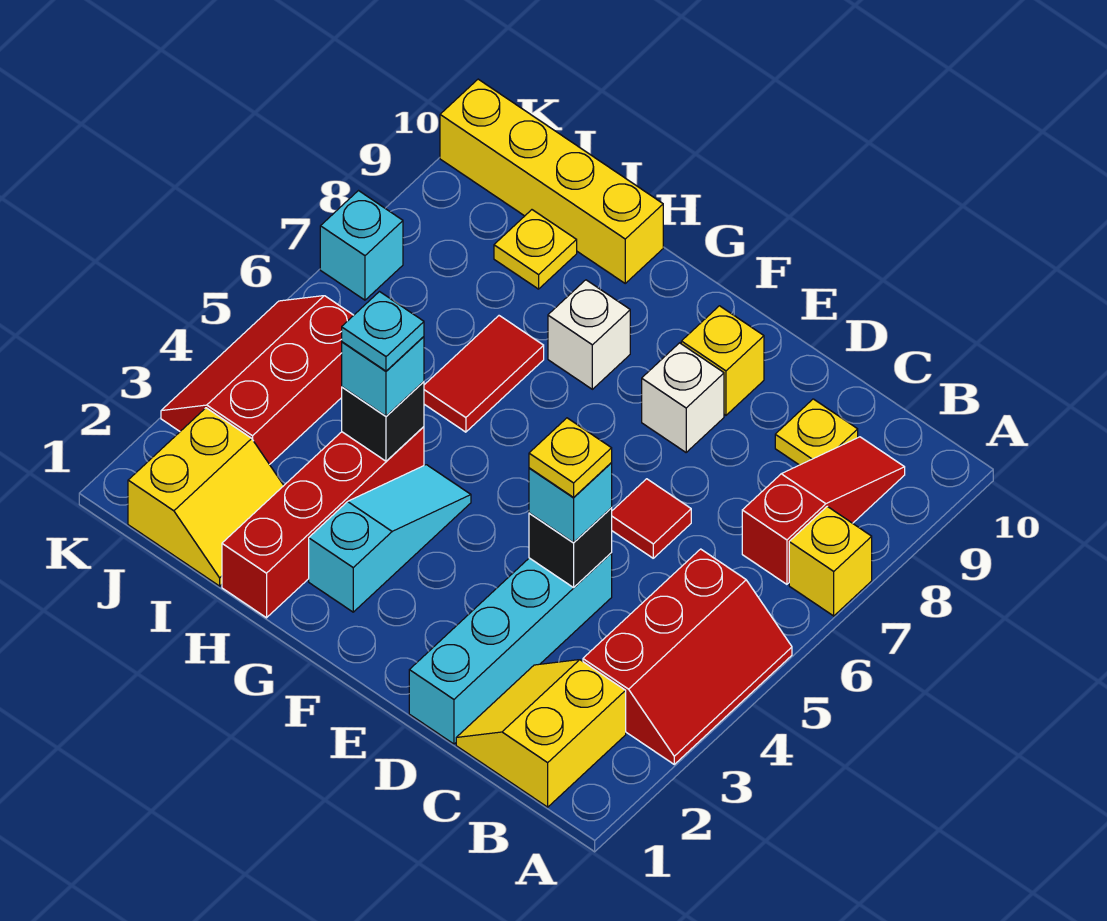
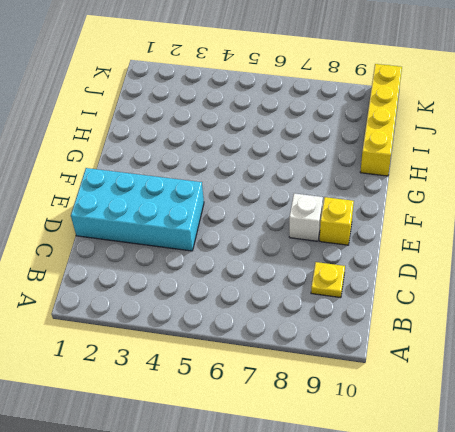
cyan 2x4 brick [71,168,204,251] -> cyan 1x4 brick [409,553,612,744]
none -> red 2x3 slope [583,549,792,764]
none -> yellow 1x1 brick [789,506,872,616]
none -> yellow 2x2 slope [456,660,626,807]

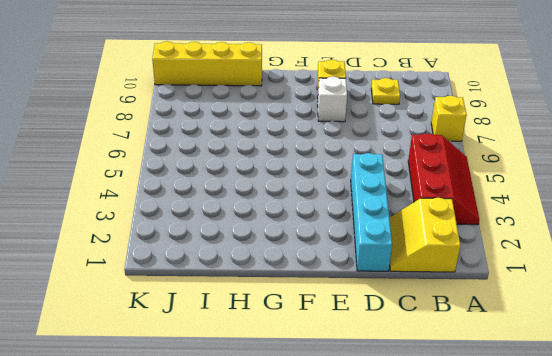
none -> red 1x3 slope [742,437,905,584]
none -> red 1x1 tile [612,479,691,558]
none -> cyan 1x3 slope [309,465,471,612]

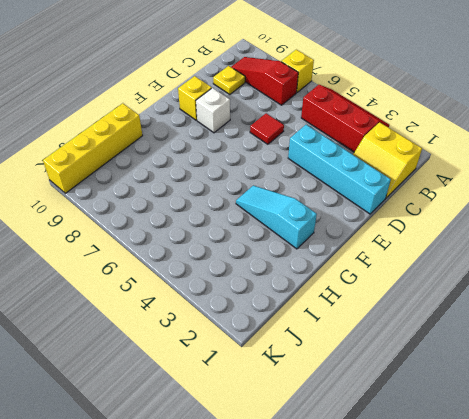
none -> white 1x1 brick [548,280,630,389]
none -> red 1x4 brick [222,427,424,618]
none -> red 1x2 tile [424,316,544,432]

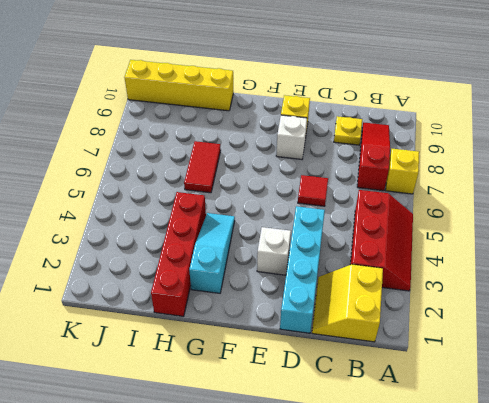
white 1x1 brick [257,227,291,275] -> white 1x1 brick moved to [548,280,630,389]
none -> yellow 2x2 slope [128,408,284,586]
none -> yellow 1x1 plate [494,210,577,289]
none -> red 2x3 slope [161,296,354,464]

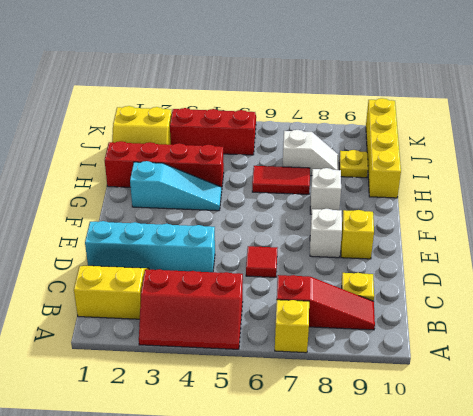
white 1x2 slope [283,130,339,176] -> none
none -> cyan 1x1 brick [320,191,403,300]
none -> black 1x1 brick [529,508,612,588]
none -> black 1x1 brick [342,382,424,461]

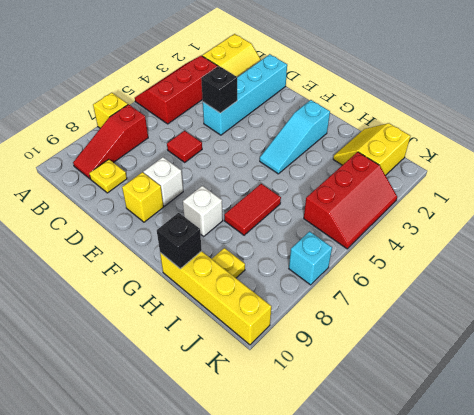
black 1x1 brick [157,213,202,269] -> black 1x1 brick moved to [342,382,424,461]
none -> red 1x4 brick [222,427,424,618]
none -> cyan 1x1 brick [529,463,612,542]
none -> cyan 1x1 brick [342,337,424,416]

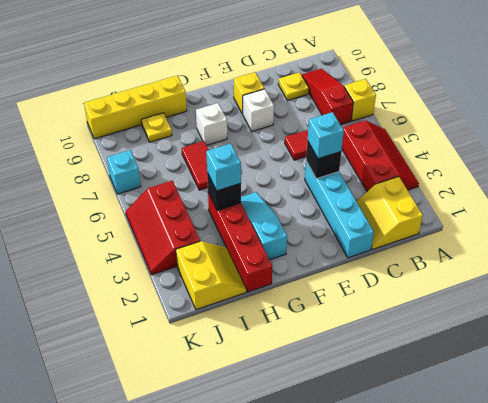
none -> yellow 1x1 plate [529,418,612,497]
none -> cyan 1x1 plate [342,292,424,371]

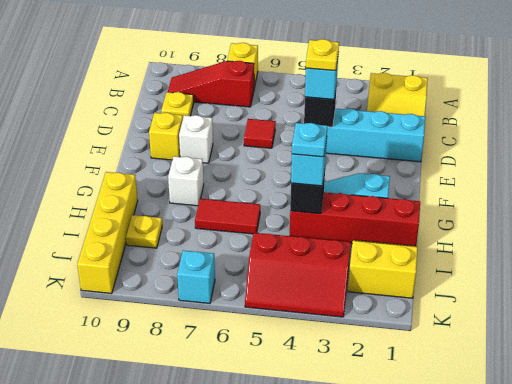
none -> red 2x3 slope [583,549,792,764]

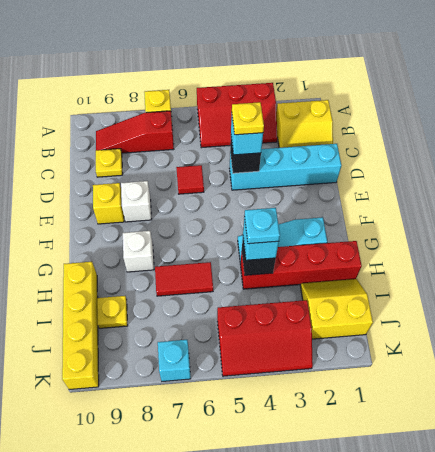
red 2x3 slope [197,83,277,148] -> red 2x3 slope turned to [583,549,792,764]

